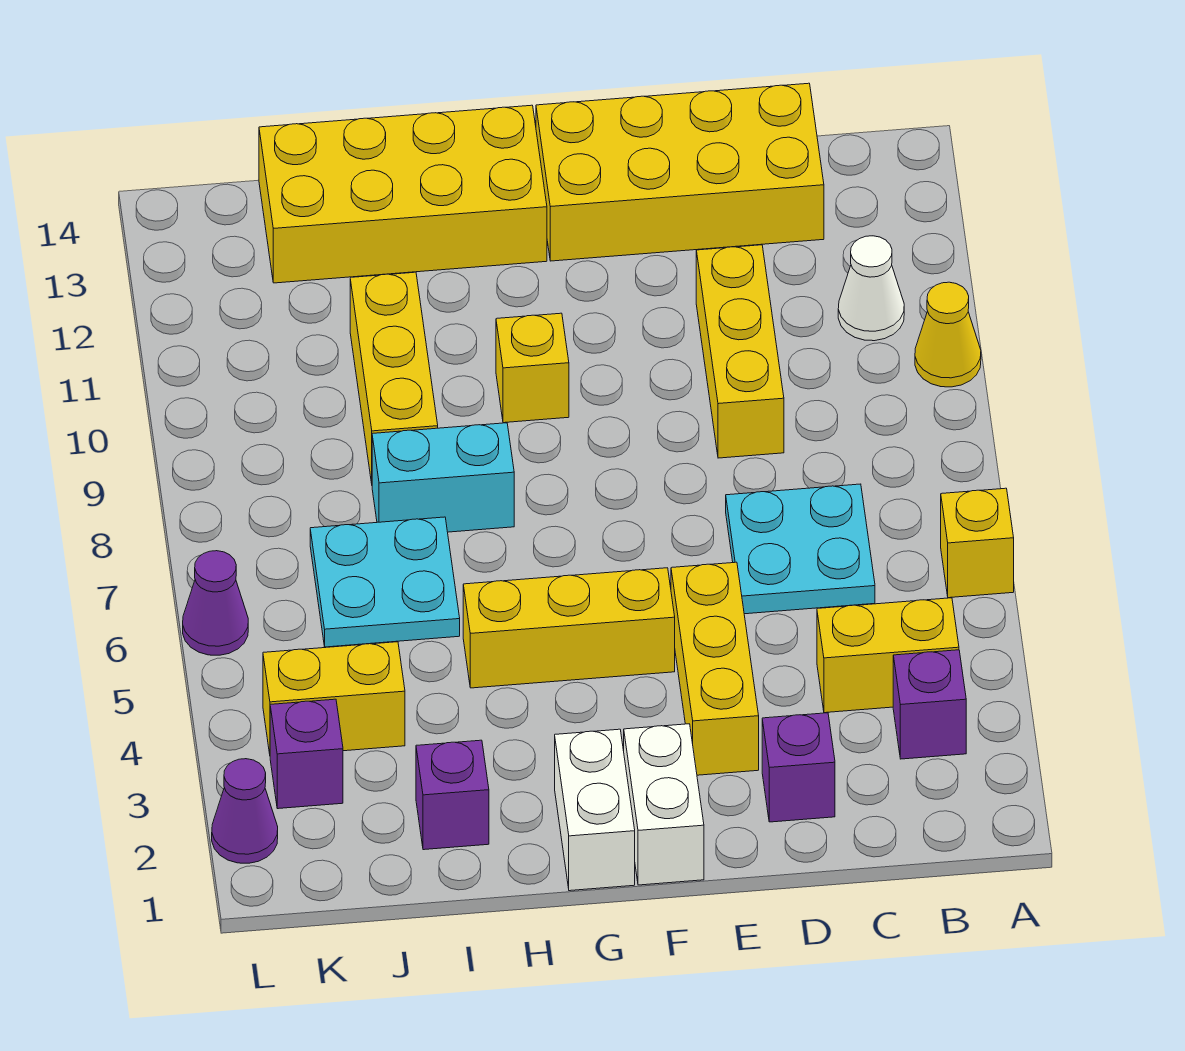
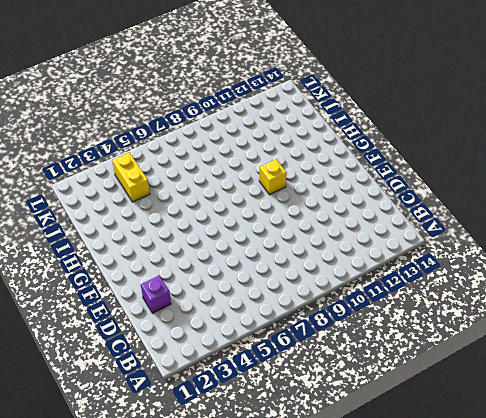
none -> yellow 1x1 brick [941,488,1014,598]
none -> yellow 1x1 cone [915,282,981,387]
none -> purple 1x1 brick [893,650,966,759]

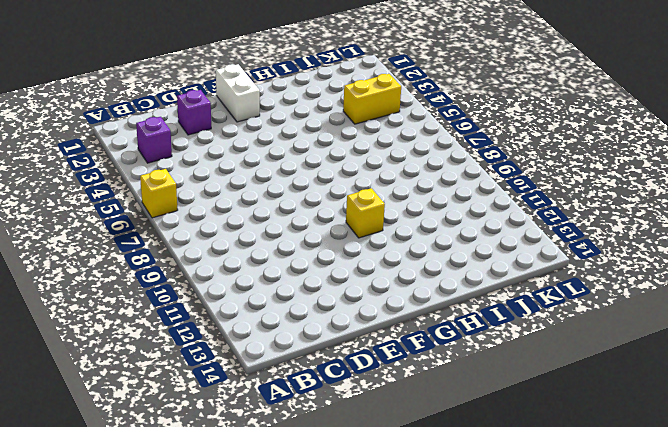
none -> yellow 1x1 cone [915,282,981,387]
none -> yellow 1x2 brick [817,598,959,713]
none -> white 1x1 cone [838,236,904,341]

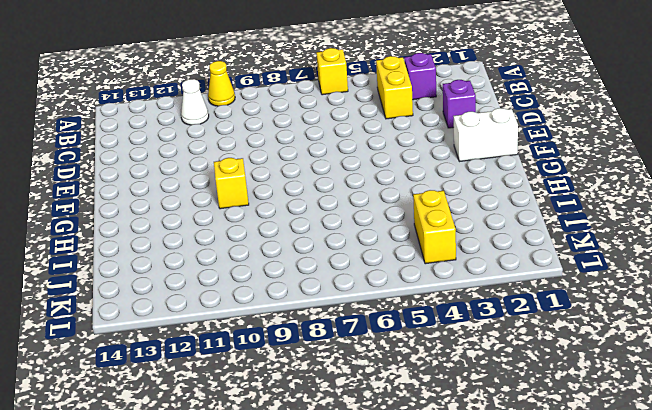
none -> cyan 2x2 plate [726,484,875,614]
none -> yellow 2x4 brick [536,83,824,261]
none -> yellow 1x3 brick [696,245,784,458]

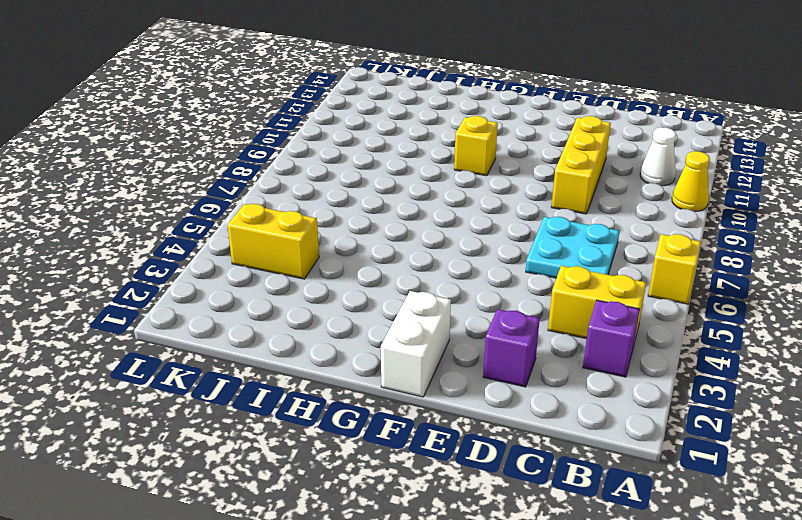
none -> yellow 2x4 brick [536,83,824,261]
none -> yellow 1x3 brick [671,562,759,775]
none -> yellow 1x3 brick [463,568,675,688]

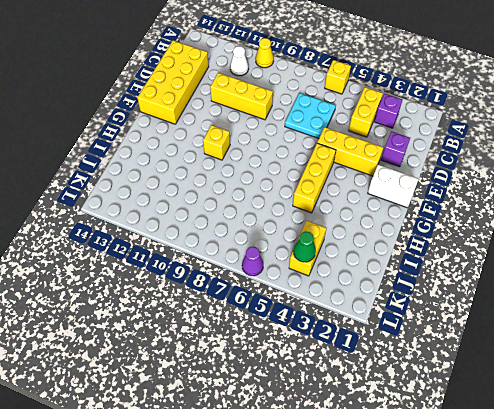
green 1x1 cone [293,232,316,262] -> none
none -> white 1x2 brick [555,729,635,891]
none -> yellow 2x4 brick [259,105,547,283]
none -> cyan 1x2 brick [372,423,514,532]

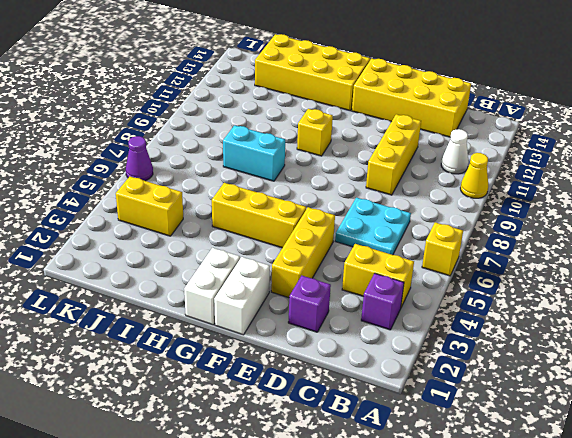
none -> purple 1x1 brick [416,740,489,850]
none -> cyan 2x2 plate [310,517,460,647]
none -> yellow 1x3 brick [350,272,438,483]

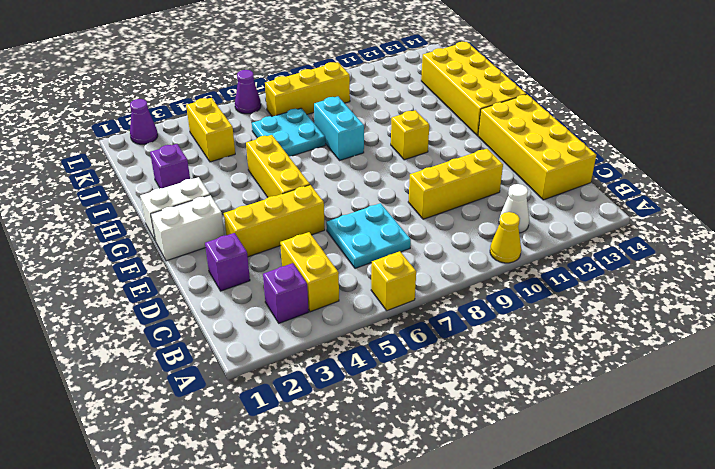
yellow 1x3 brick [265,62,350,117] -> yellow 1x3 brick moved to [350,272,438,483]
none -> purple 1x1 brick [270,699,343,809]

